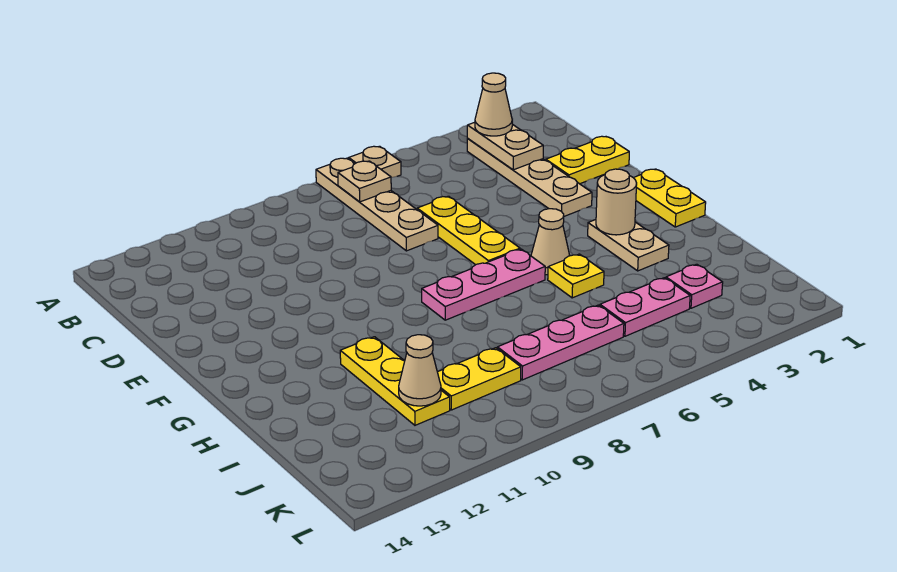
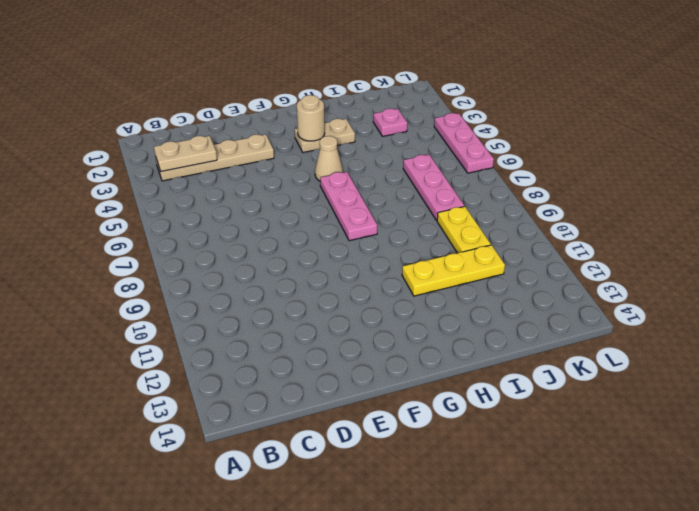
pink 1x3 plate [434,113,494,173] -> none
none -> tan 1x1 plate [349,146,401,177]
none -> tan 1x4 plate [316,158,438,251]
none -> yellow 1x2 plate [546,136,629,184]

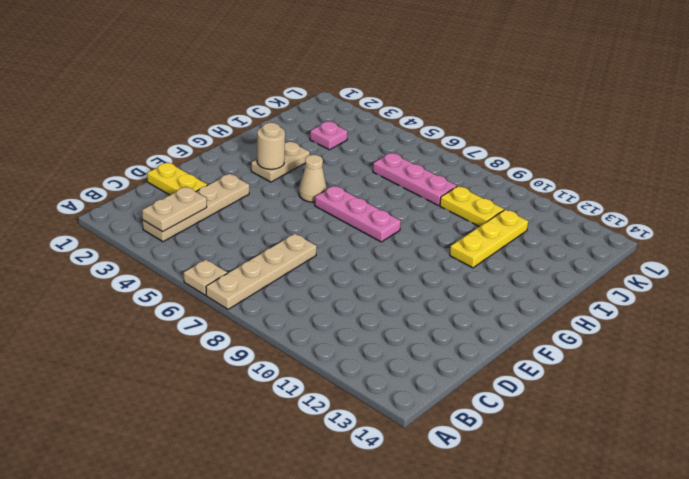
none -> yellow 1x3 plate [417,196,520,265]
none -> yellow 1x2 plate [634,169,706,227]
none -> yellow 1x1 plate [548,254,604,298]

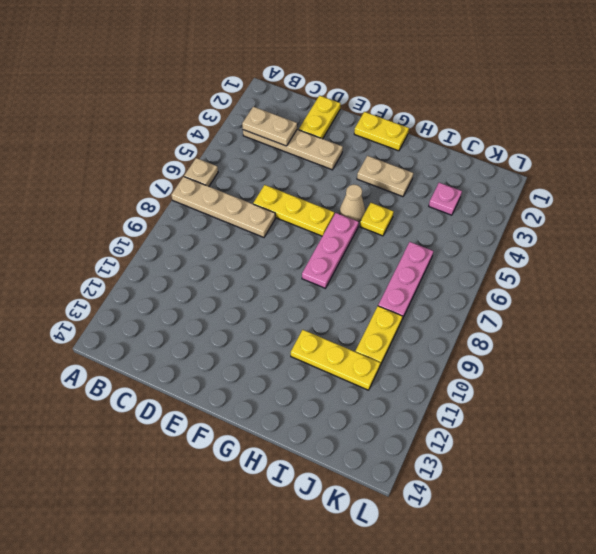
none -> pink 1x2 plate [600,278,690,336]
none -> tan 1x1 plate [338,161,391,202]
none -> tan 1x1 round brick [596,169,637,235]

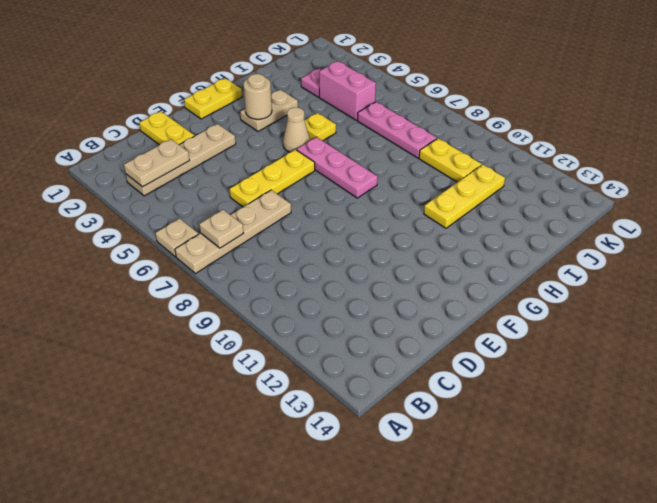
pink 1x2 brick [319,61,376,120] -> pink 1x2 plate [600,278,690,336]
none -> tan 1x1 cone [399,335,441,406]
none -> tan 1x1 cone [475,73,512,136]

